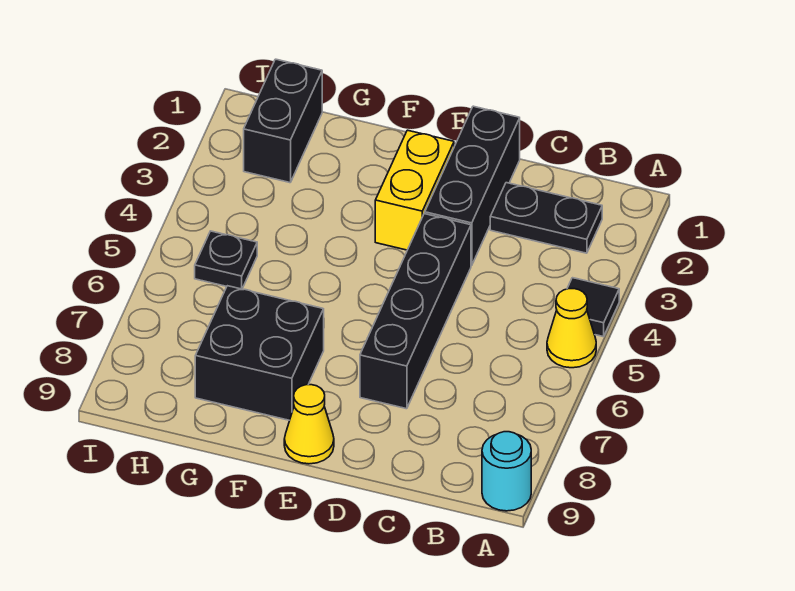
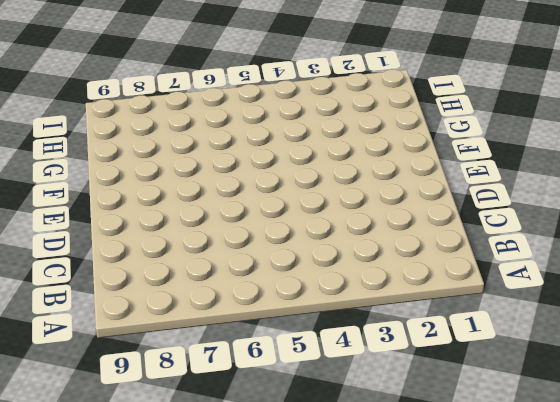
none -> black 1x1 tile [567,278,619,337]
none -> yellow 1x1 cone [547,289,596,368]

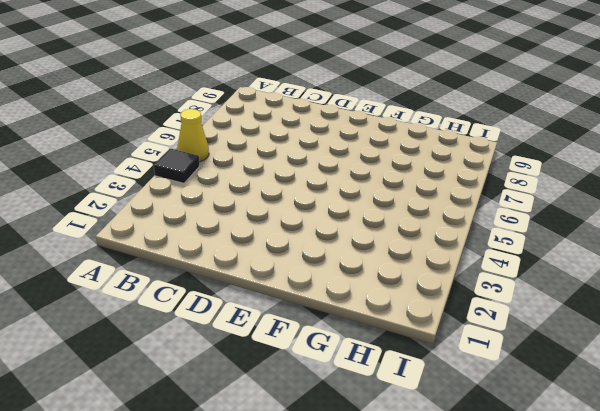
none -> cyan 1x1 round brick [482,432,531,511]
none -> black 1x2 plate [490,183,602,253]

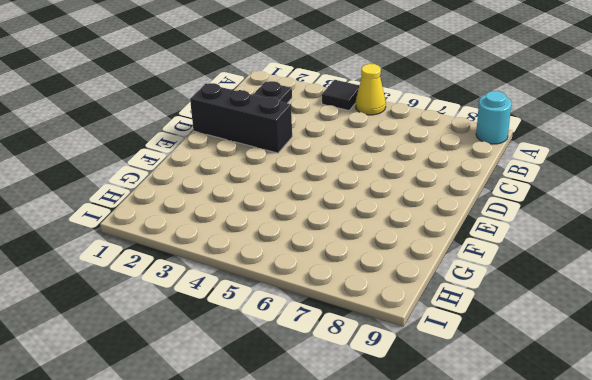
none -> black 1x4 brick [360,214,471,409]
none -> yellow 1x2 brick [375,130,454,250]

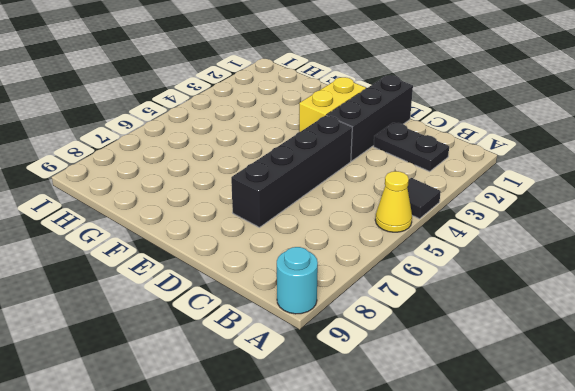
none -> yellow 1x1 cone [284,385,334,464]
none -> black 2x2 brick [195,286,324,420]

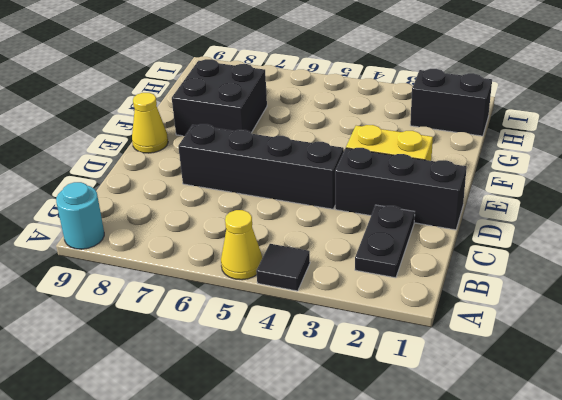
none -> black 1x1 plate [195,231,257,289]

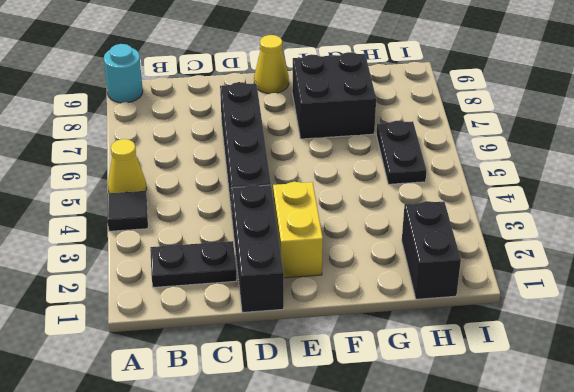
black 1x2 plate [376,121,427,184] -> black 1x1 plate [195,231,257,289]

